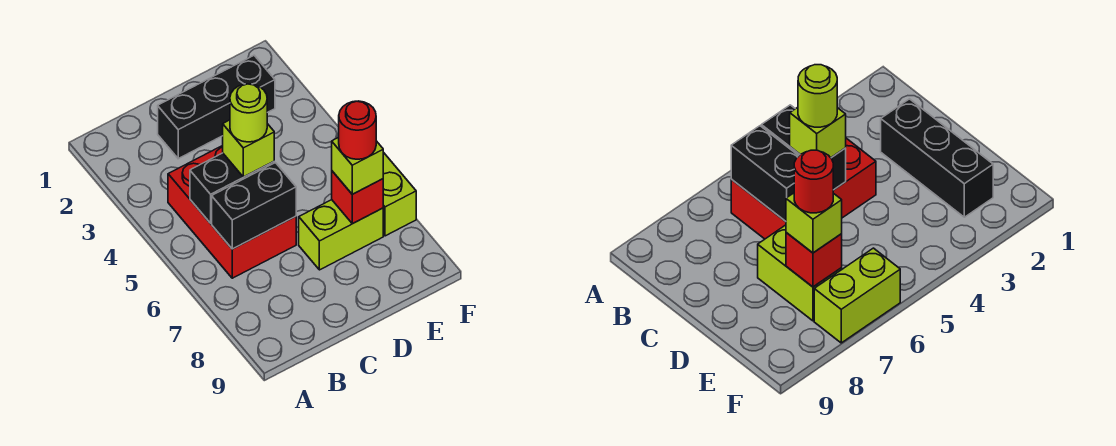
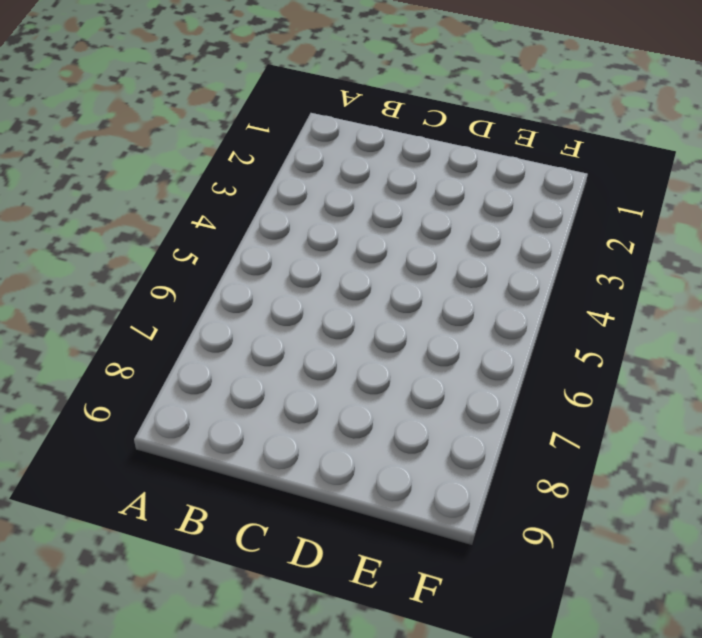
none -> red 2x3 brick [168,145,296,278]
none -> black 1x3 brick [158,56,275,159]

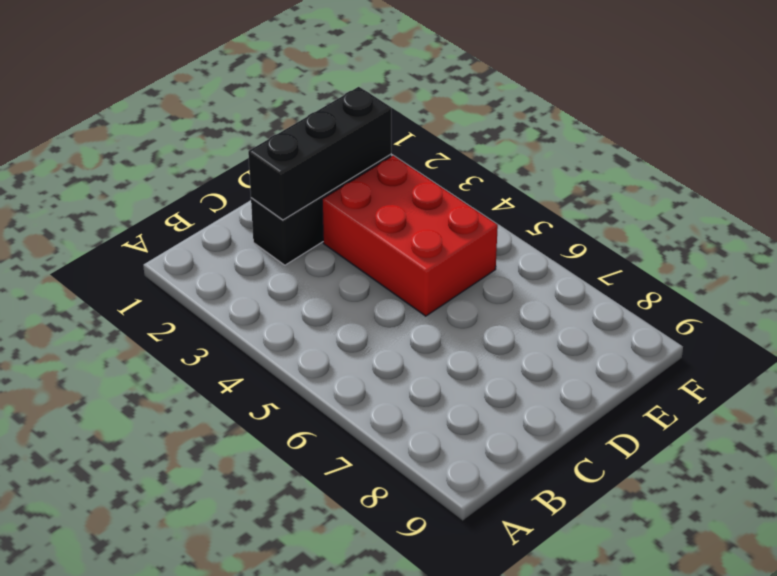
black 1x3 brick [248,87,391,220] -> none
red 2x3 brick [322,156,498,316] -> red 2x3 brick moved to [168,145,296,278]
none -> lime 1x2 brick [299,200,383,270]
none -> lime 1x2 brick [383,152,416,236]

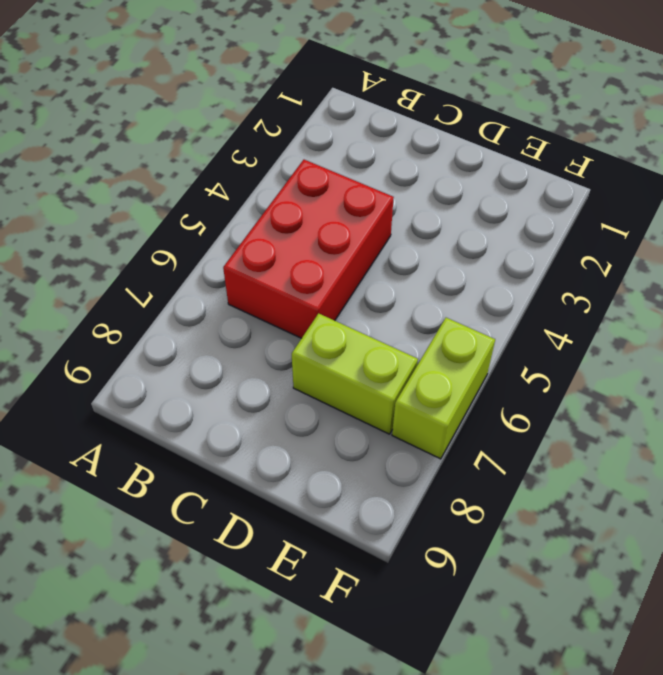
none -> black 1x3 brick [158,56,275,159]
none -> black 1x2 brick [190,153,274,223]

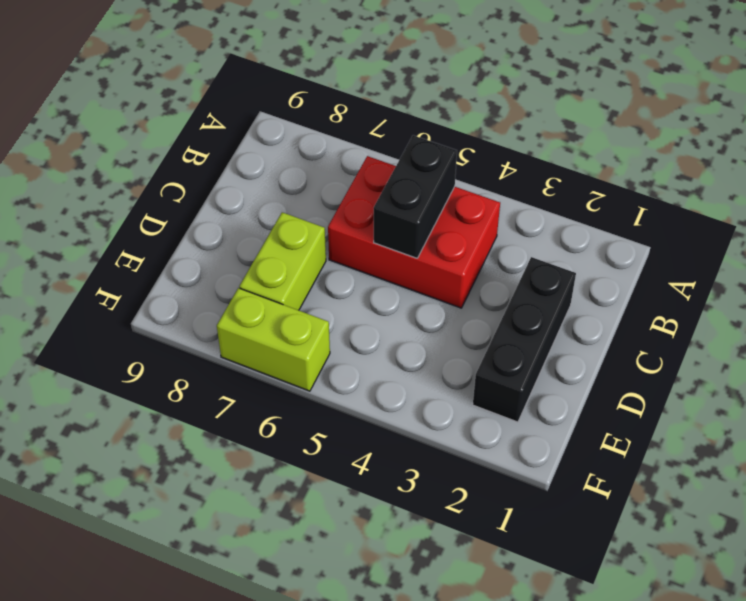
none -> black 1x2 brick [212,163,296,249]
none -> red 1x1 brick [332,171,383,224]

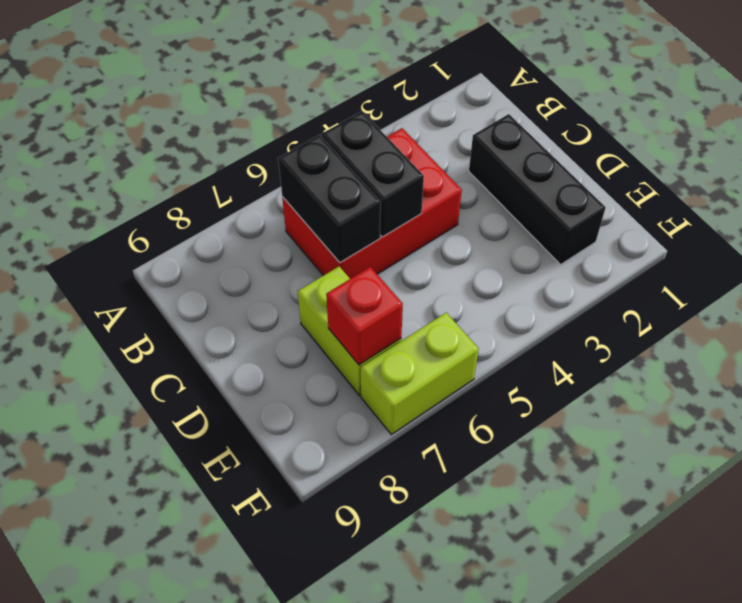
none -> lime 1x1 brick [223,120,274,177]
none -> lime 1x1 brick [332,137,383,194]

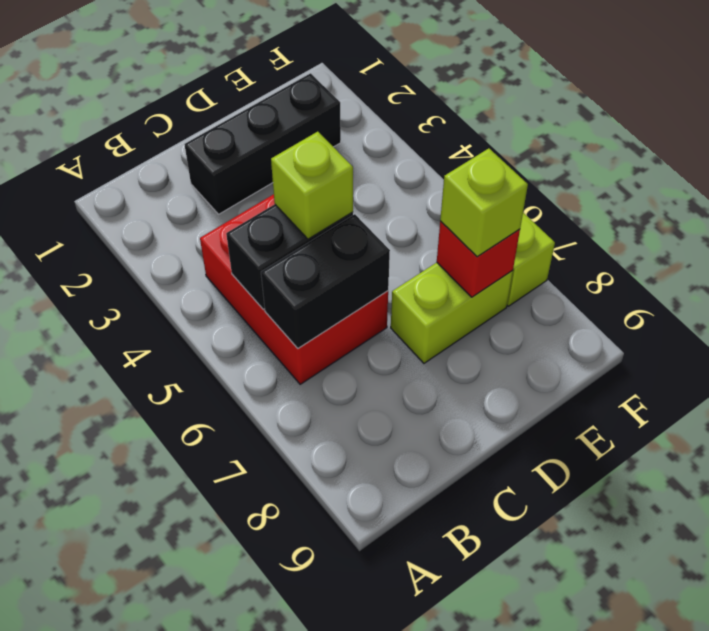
none -> lime 1x1 round brick [230,84,267,142]
none -> red 1x1 round brick [339,101,376,159]

